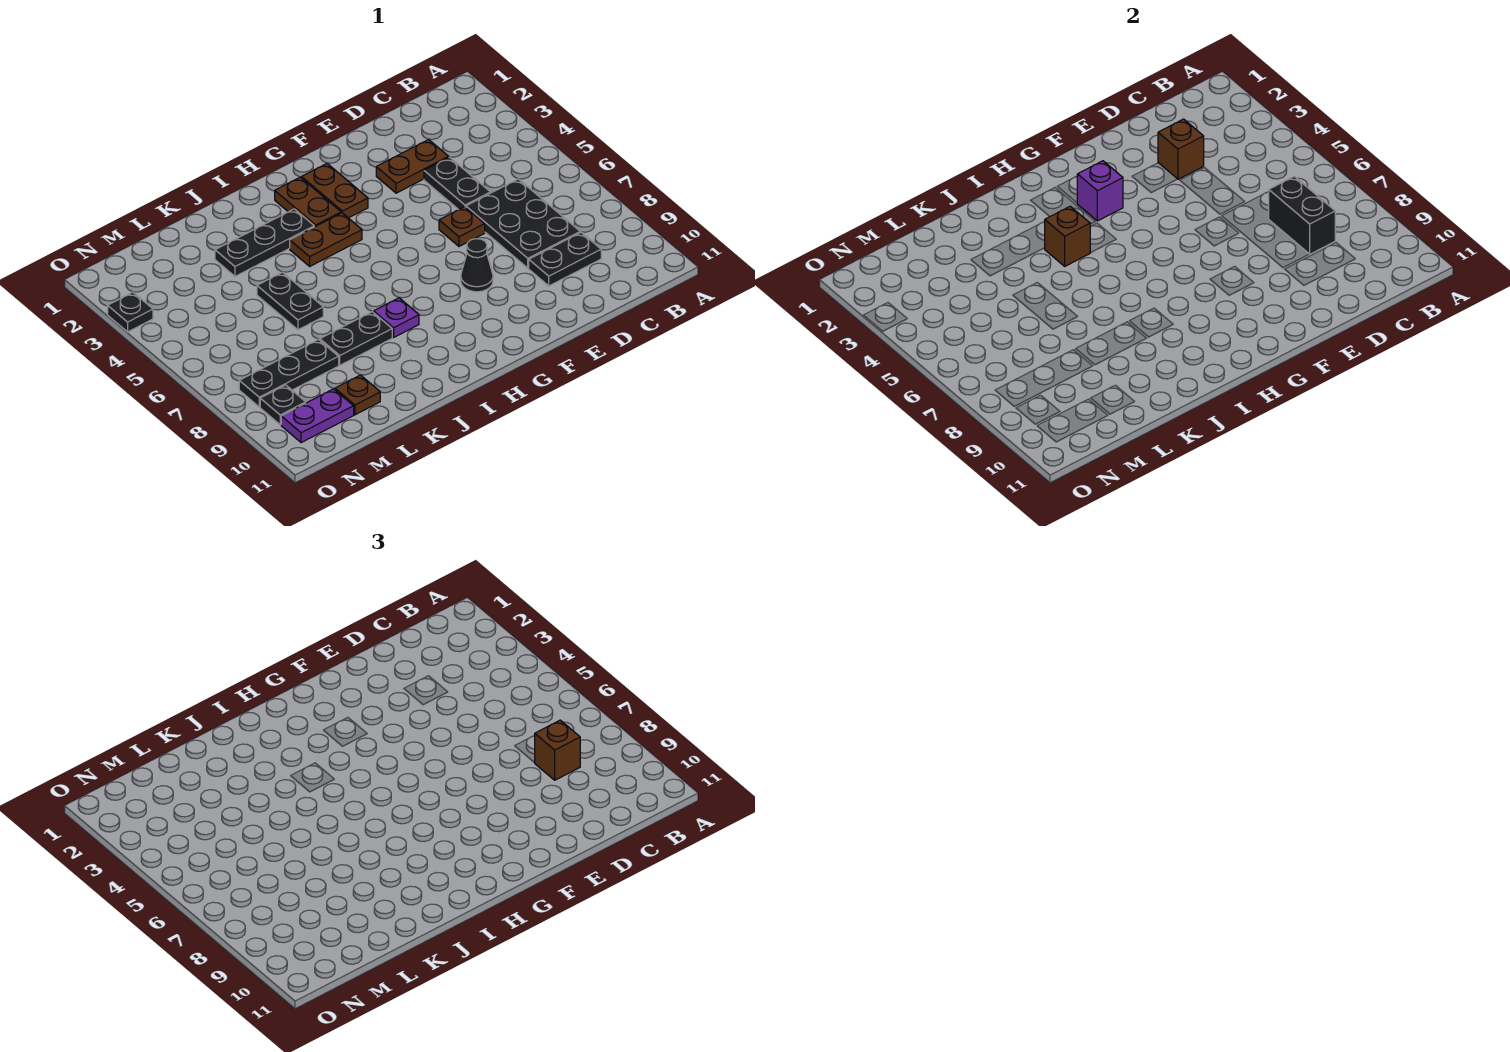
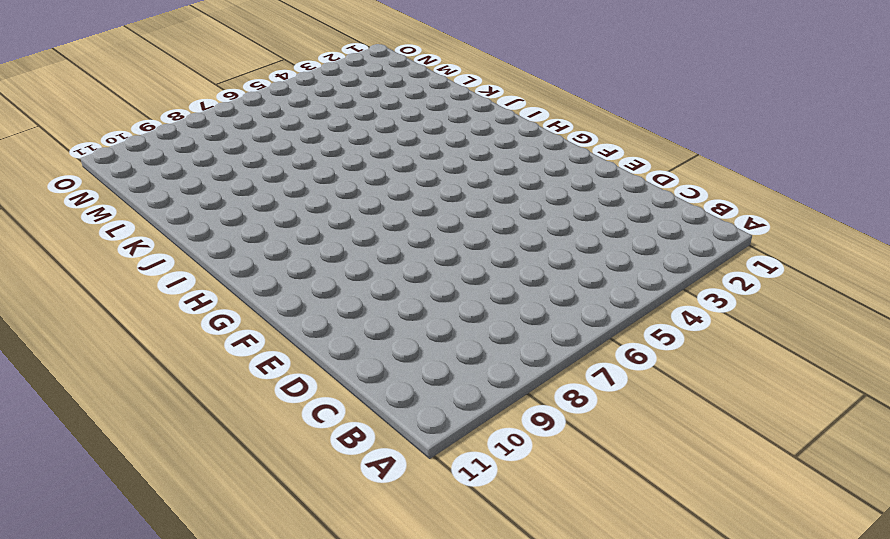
none -> black 2x3 plate [466,179,580,268]
none -> black 1x2 plate [529,232,601,286]
none -> brown 1x2 plate [376,140,449,193]

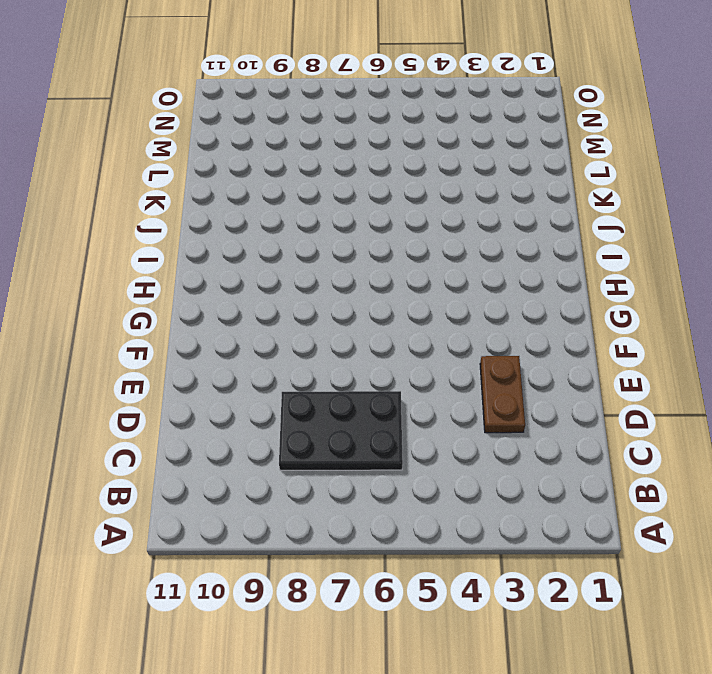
none -> black 1x2 plate [529,232,601,286]
none -> black 1x2 plate [424,157,491,210]
none -> brown 1x1 plate [439,207,485,246]

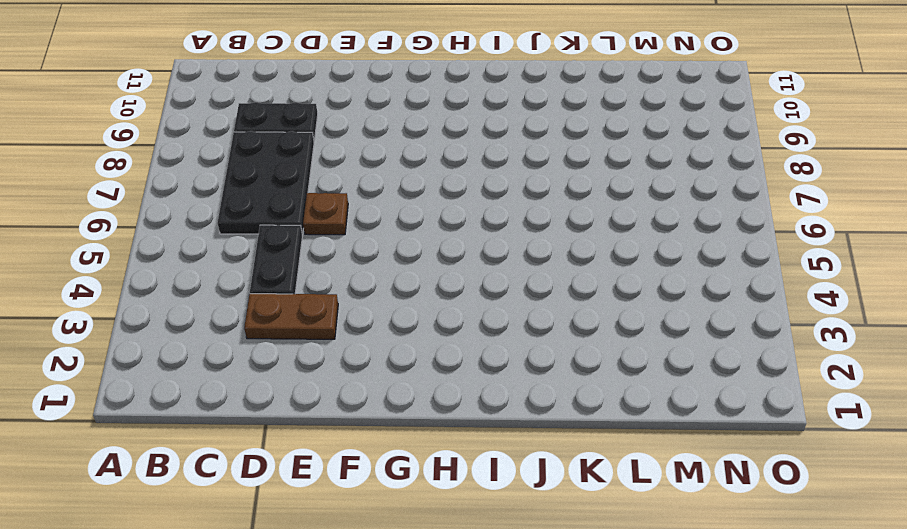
none -> black 1x1 cone [461,239,493,292]
none -> brown 1x2 plate [302,164,368,218]
none -> brown 1x2 plate [275,177,341,227]

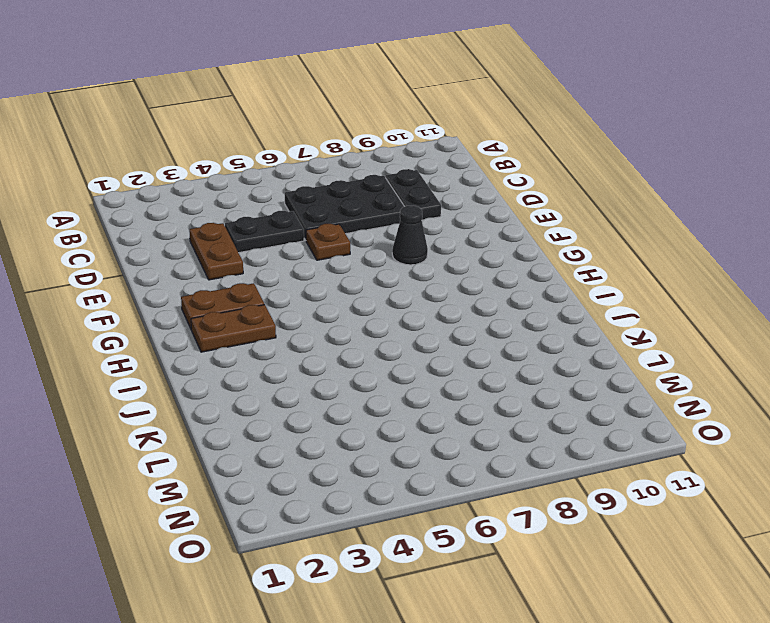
none -> brown 1x2 plate [290,213,362,266]
none -> black 1x3 plate [215,209,314,276]
none -> purple 1x1 plate [374,298,419,338]

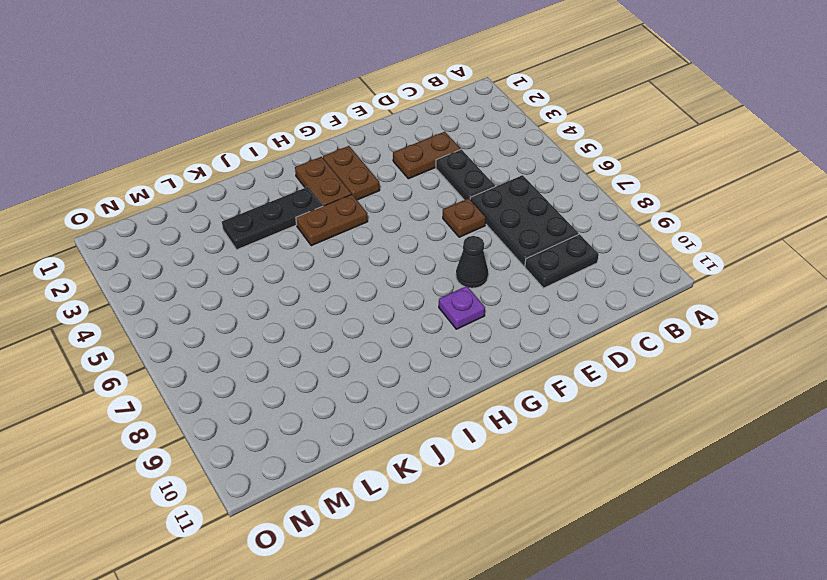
purple 1x1 plate [439,286,485,329] -> purple 1x1 plate moved to [374,298,419,338]
none -> black 1x2 plate [320,312,392,365]
none -> black 1x2 plate [257,272,323,330]
none -> black 1x3 plate [239,340,339,407]

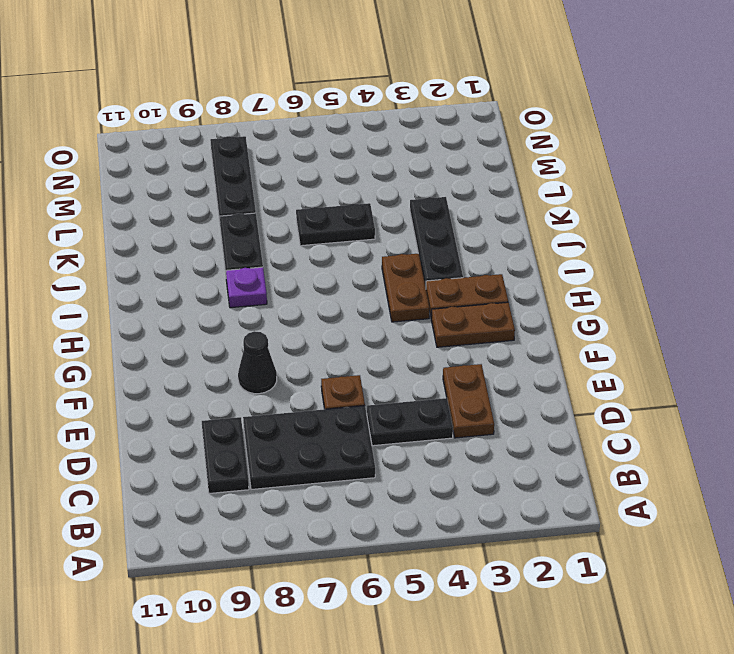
none -> brown 1x1 plate [335,375,380,415]
none -> purple 1x2 plate [281,389,354,443]
none -> black 1x1 plate [260,385,306,425]

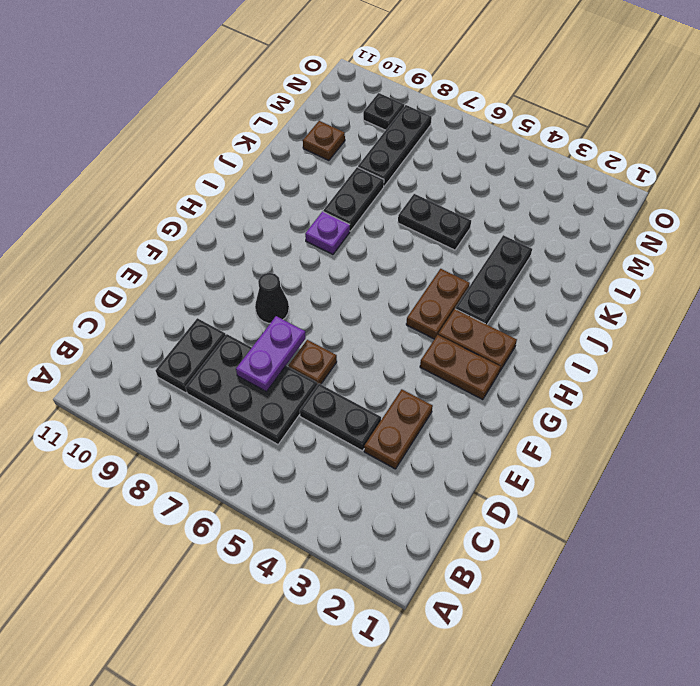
purple 1x2 plate [236,316,306,392] -> purple 1x2 plate moved to [281,389,354,443]
none -> black 1x1 plate [108,292,153,332]
none -> black 1x2 brick [1269,176,1335,254]
none -> brown 1x1 brick [1158,119,1204,179]

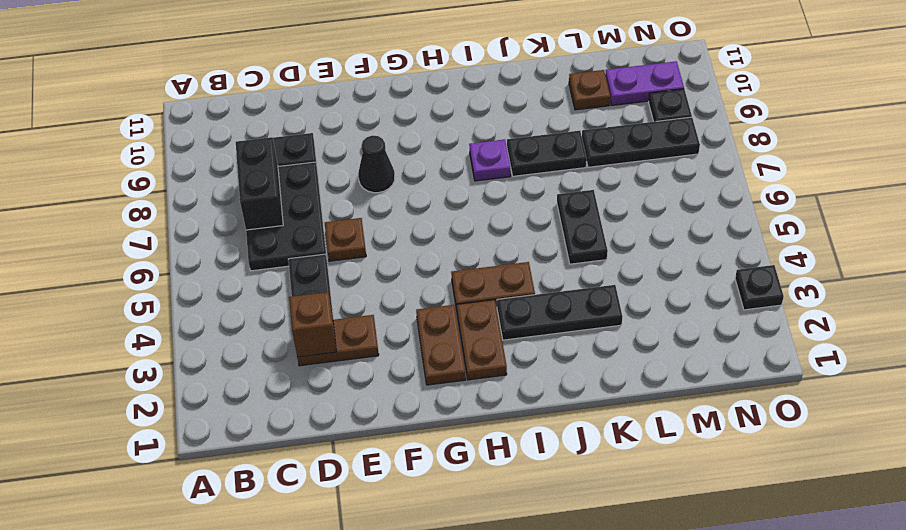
none -> purple 1x1 brick [1077,161,1123,221]
none -> brown 1x1 brick [1045,206,1090,266]
none -> brown 1x1 brick [535,720,580,780]

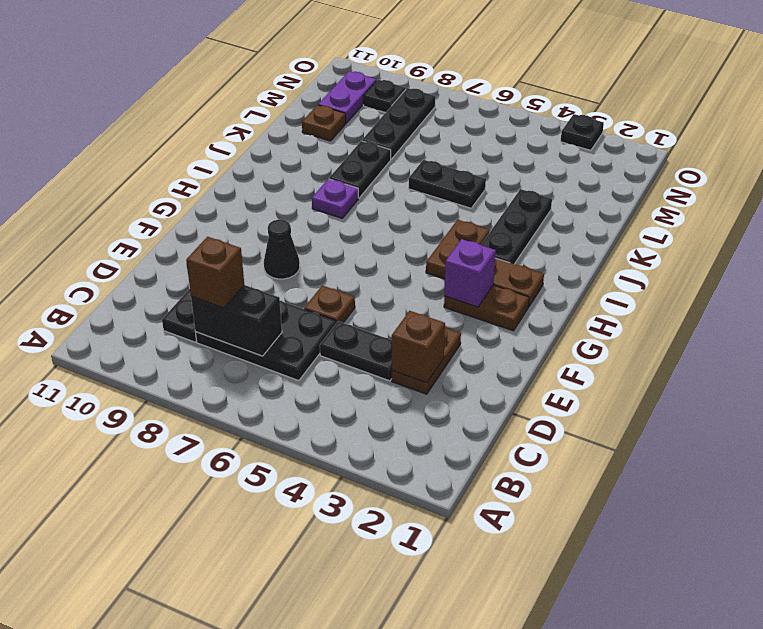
none -> brown 1x1 brick [1045,206,1090,266]

